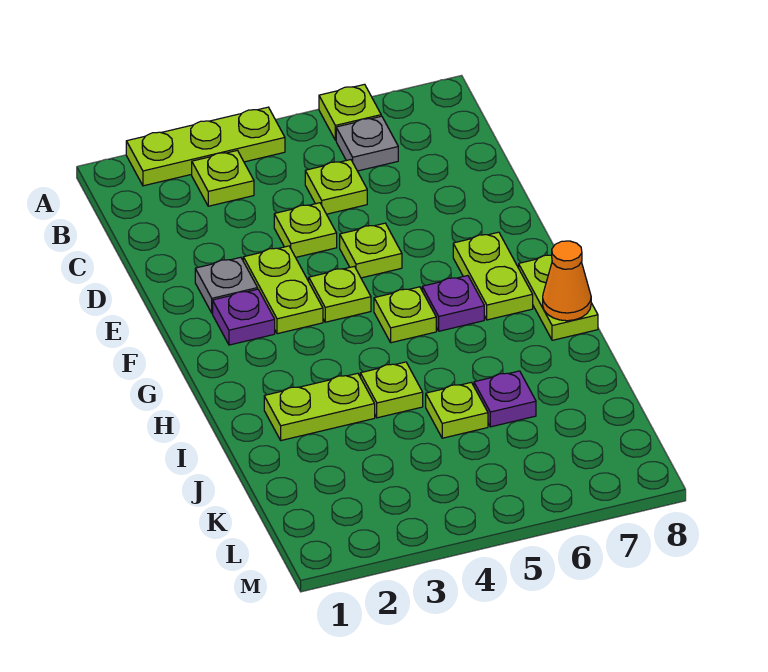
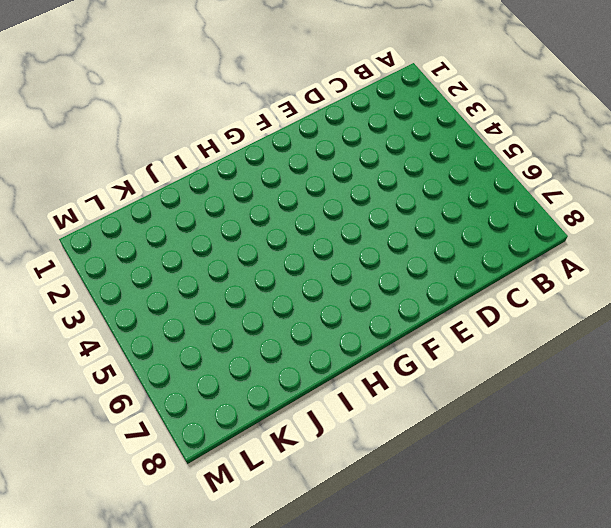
none -> lime 1x3 plate [126,107,285,186]
none -> lime 1x1 plate [319,84,381,140]
none -> lime 1x1 plate [192,150,254,206]

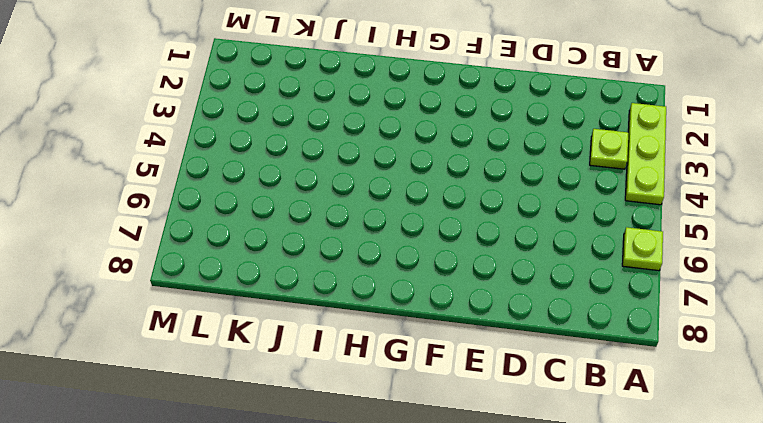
none -> grey 1x1 plate [336,116,398,171]
none -> lime 1x1 plate [305,160,367,214]
none -> lime 1x1 plate [274,203,337,257]

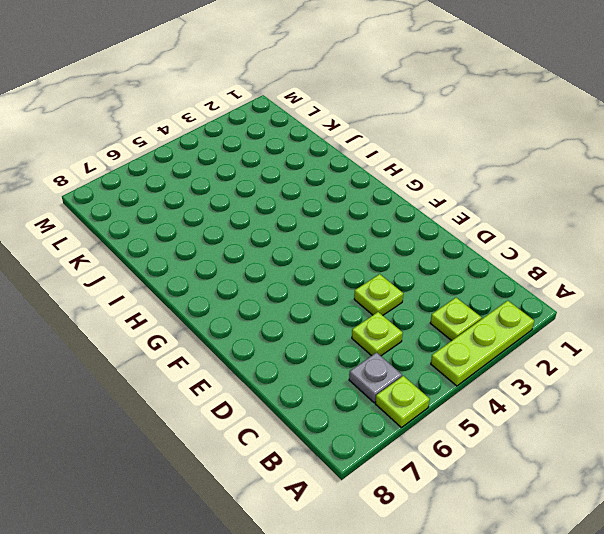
none -> grey 1x1 plate [195,257,258,313]
none -> lime 1x2 plate [243,246,323,334]
none -> lime 1x1 plate [340,223,402,278]

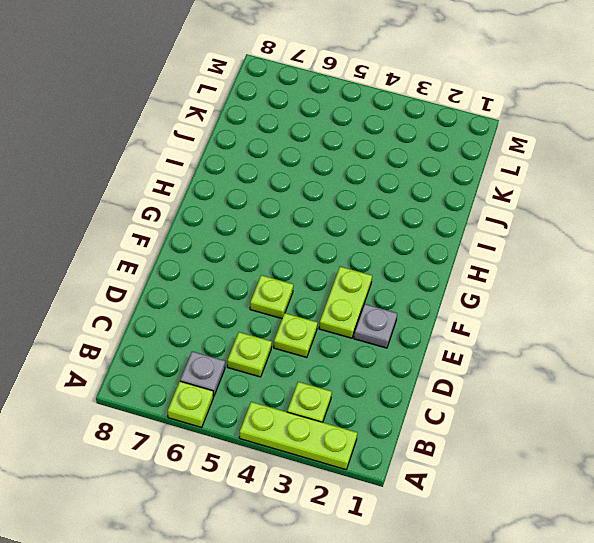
none -> purple 1x1 plate [213,289,275,345]
none -> lime 1x1 plate [309,266,371,322]
none -> lime 1x2 plate [453,232,533,320]

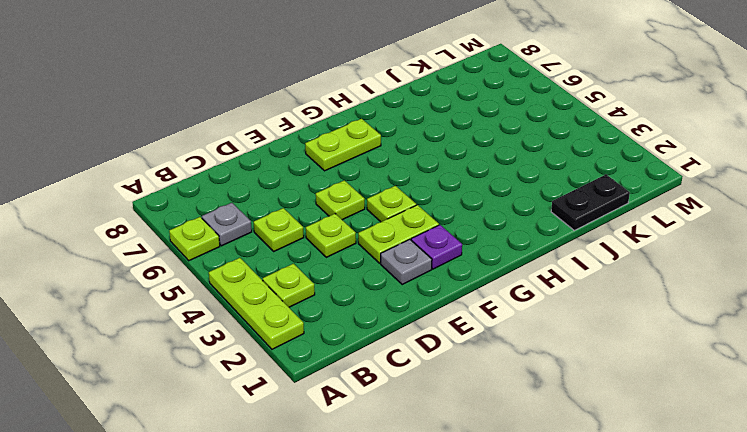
black 1x2 plate [551,175,630,230] -> none
none -> lime 1x1 plate [374,287,436,343]
none -> purple 1x1 plate [422,276,484,331]
none -> lime 1x2 plate [519,255,598,340]

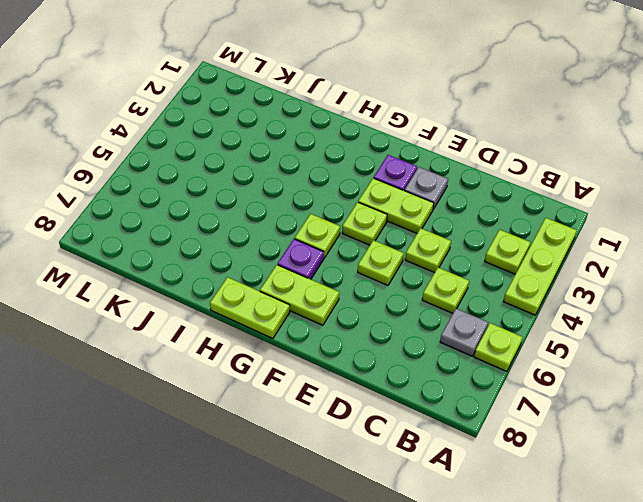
none -> lime 1x2 plate [264,373,375,440]
none -> lime 1x1 plate [360,362,423,418]
none -> lime 1x1 plate [426,382,488,438]

